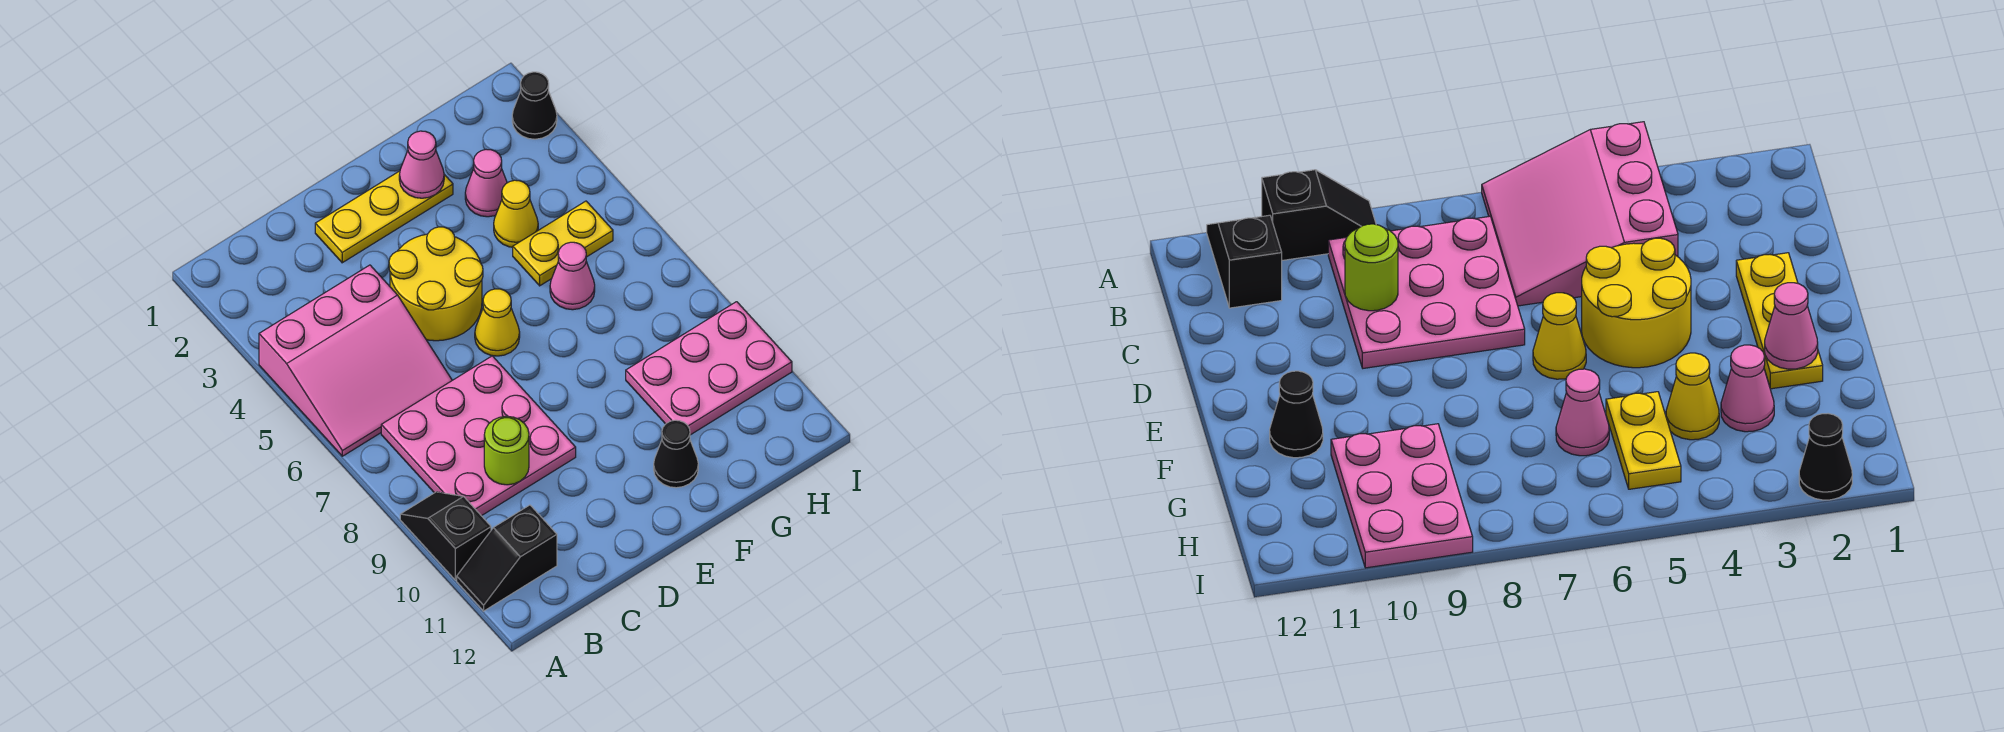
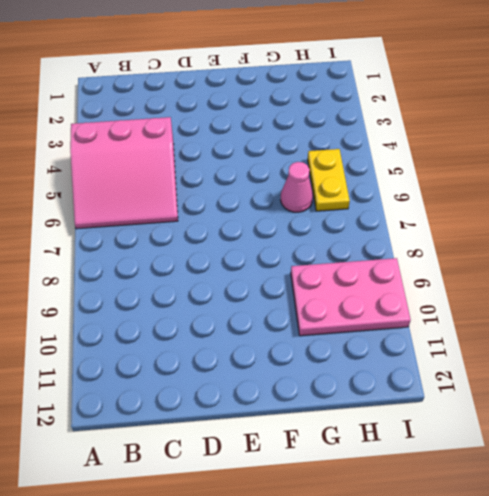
yellow 1x2 plate [308,149,350,211] -> yellow 1x2 plate turned to [513,201,613,286]
none -> black 1x2 slope [400,492,491,580]
none -> black 1x2 slope [457,505,557,611]
none -> pink 3x3 plate [381,356,576,516]

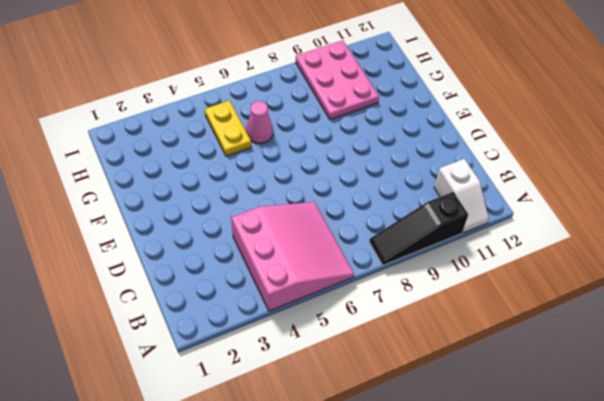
black 1x3 slope [369,192,468,265] -> black 1x2 slope [400,492,491,580]
white 1x2 slope [434,159,489,233] -> black 1x2 slope [457,505,557,611]
none -> pink 3x3 plate [381,356,576,516]
none -> yellow 1x3 plate [315,171,453,263]
none -> yellow 2x2 round brick [389,227,483,341]

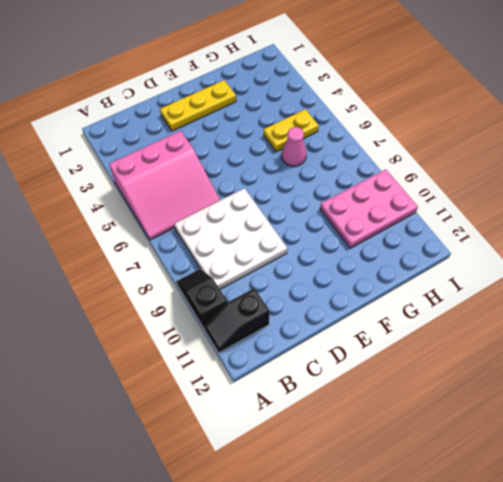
white 3x3 plate [174,188,288,289] -> pink 3x3 plate [381,356,576,516]
none -> yellow 2x2 round brick [389,227,483,341]
none -> yellow 1x1 cone [475,289,520,356]
none -> black 1x1 cone [654,420,698,488]

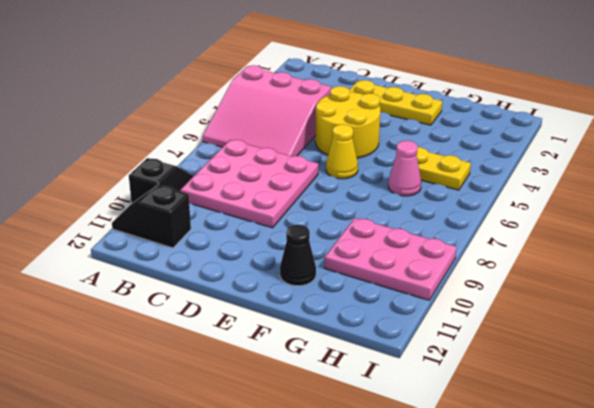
none -> pink 1x1 cone [465,149,507,217]
none -> yellow 1x1 cone [494,180,538,247]
none -> black 1x1 cone [512,72,557,139]

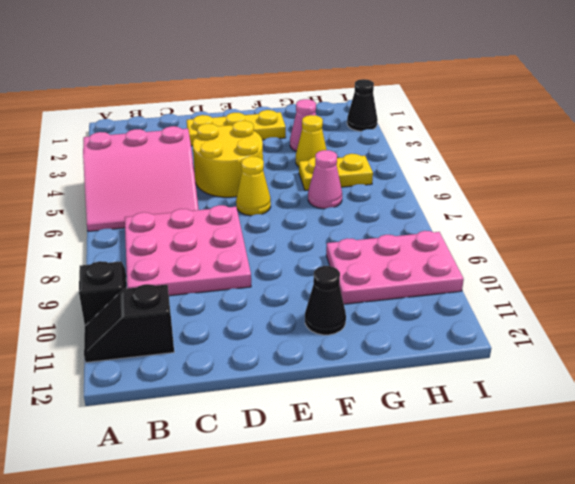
none -> lime 1x1 round brick [484,416,529,485]
none -> pink 1x1 cone [399,131,444,198]

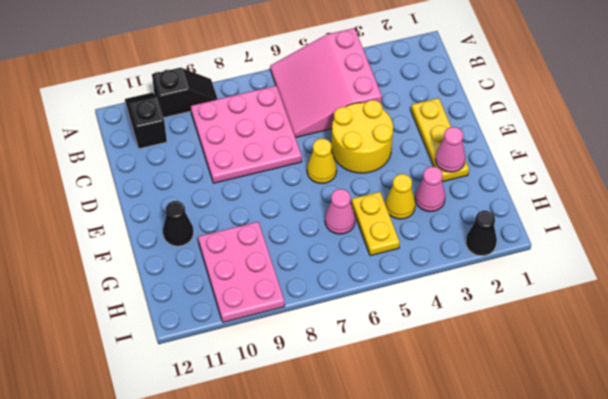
none -> lime 1x1 round brick [484,416,529,485]

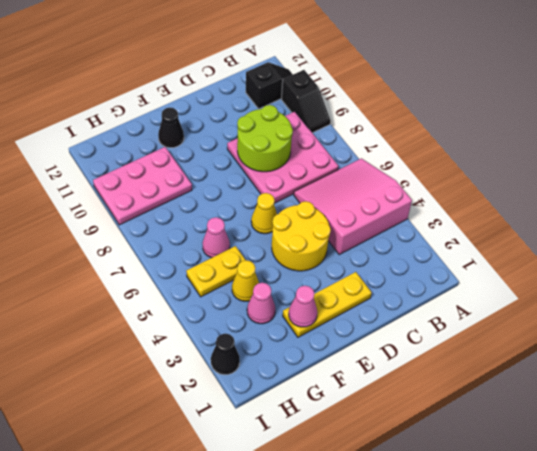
lime 2x2 round brick [237,105,293,172] -> lime 1x1 round brick [484,416,529,485]

